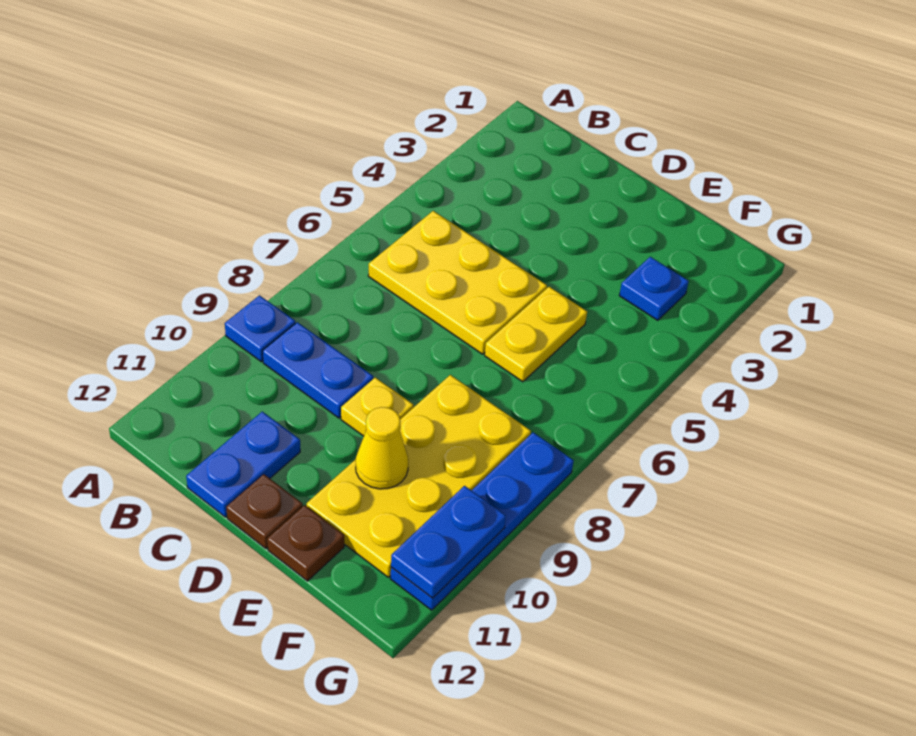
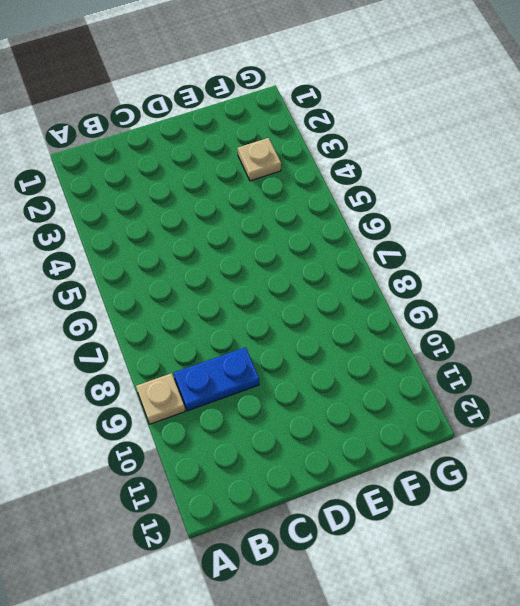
tan 1x1 plate [136,373,185,424] -> blue 1x1 plate [225,295,295,362]
tan 1x1 plate [238,138,281,181] -> blue 1x1 plate [619,257,689,320]
none -> yellow 2x3 plate [368,211,547,354]
none -> blue 1x2 plate [186,412,300,517]
none -> yellow 1x1 plate [341,377,414,436]

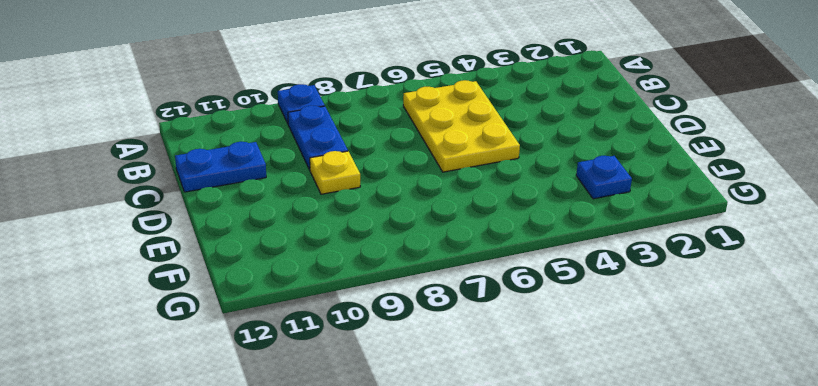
none -> brown 1x1 plate [226,474,303,549]
none -> yellow 1x2 plate [485,287,587,382]
none -> yellow 2x4 plate [307,375,531,577]

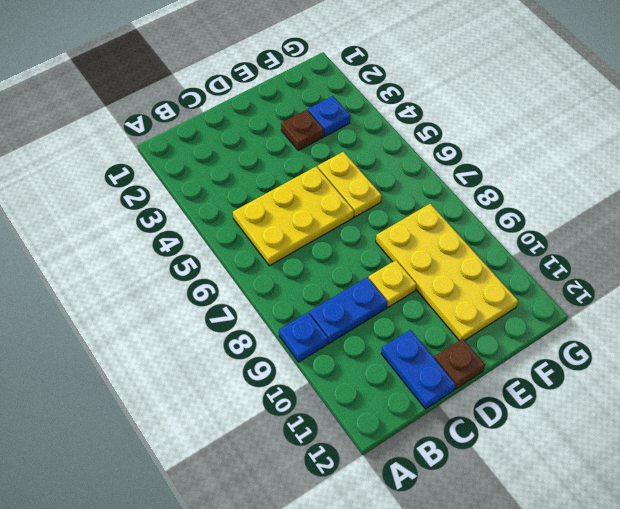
brown 1x1 plate [281,110,324,150] -> brown 1x1 plate moved to [267,505,344,581]
none -> blue 1x4 plate [391,432,574,610]
none -> yellow 1x1 cone [356,407,408,489]
none -> blue 1x2 plate [391,486,506,598]

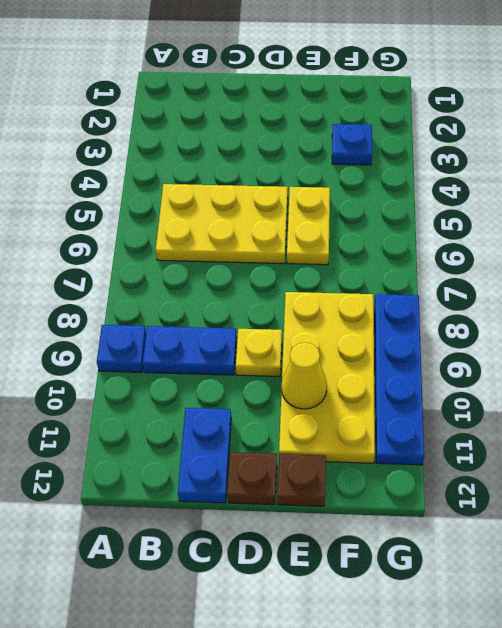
none -> blue 1x2 plate [391,486,506,598]

